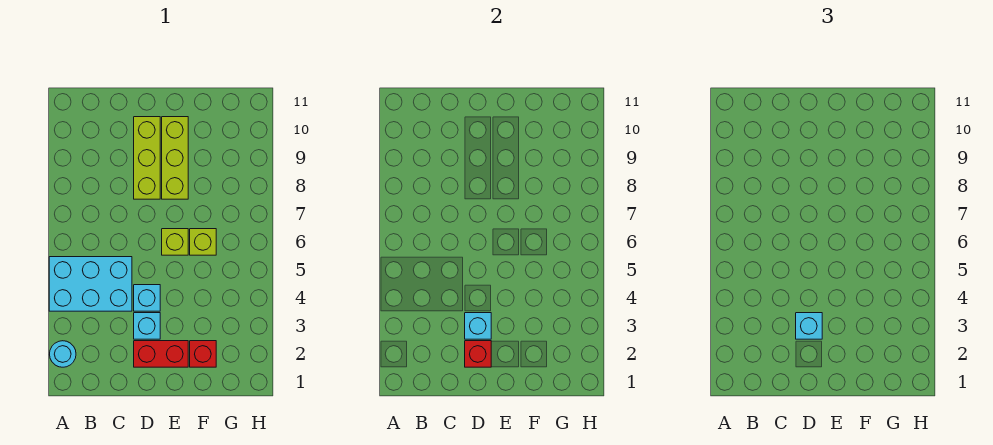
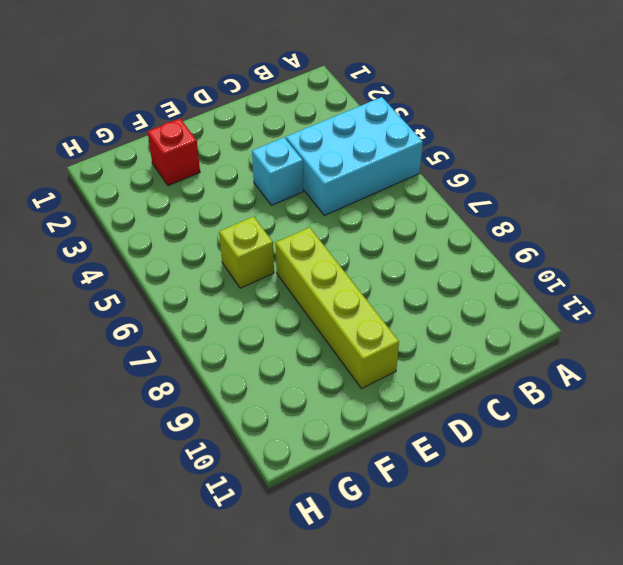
lime 1x4 brick [276,227,399,388] -> lime 1x3 brick [162,117,188,199]
none -> cyan 1x1 round brick [50,341,76,367]
none -> red 1x2 brick [134,341,188,367]
none -> cyan 1x1 brick [134,313,160,339]

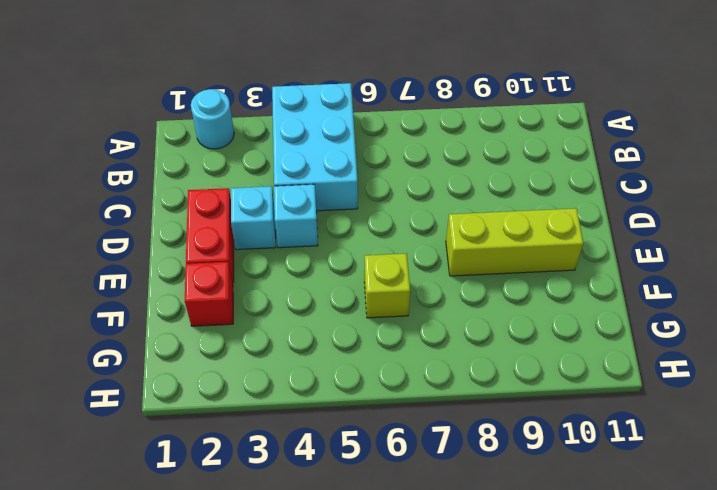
none -> lime 1x3 brick [134,117,160,199]
none -> lime 1x1 brick [162,229,188,255]
none -> red 1x1 brick [465,341,491,367]

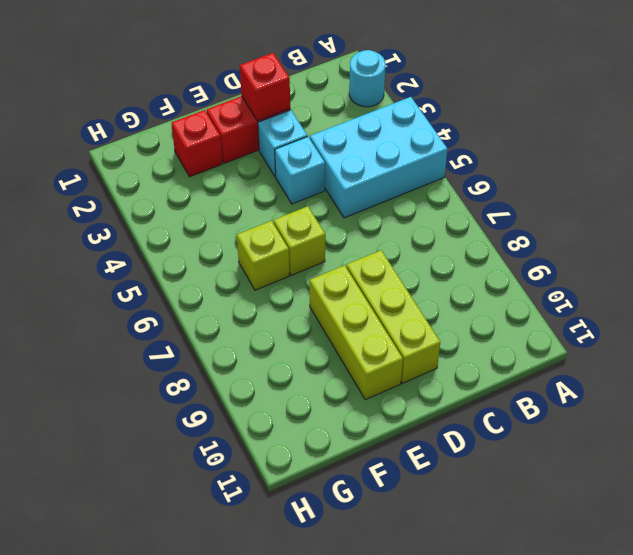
none -> cyan 1x1 brick [465,313,491,339]
none -> cyan 1x1 brick [796,313,822,339]

